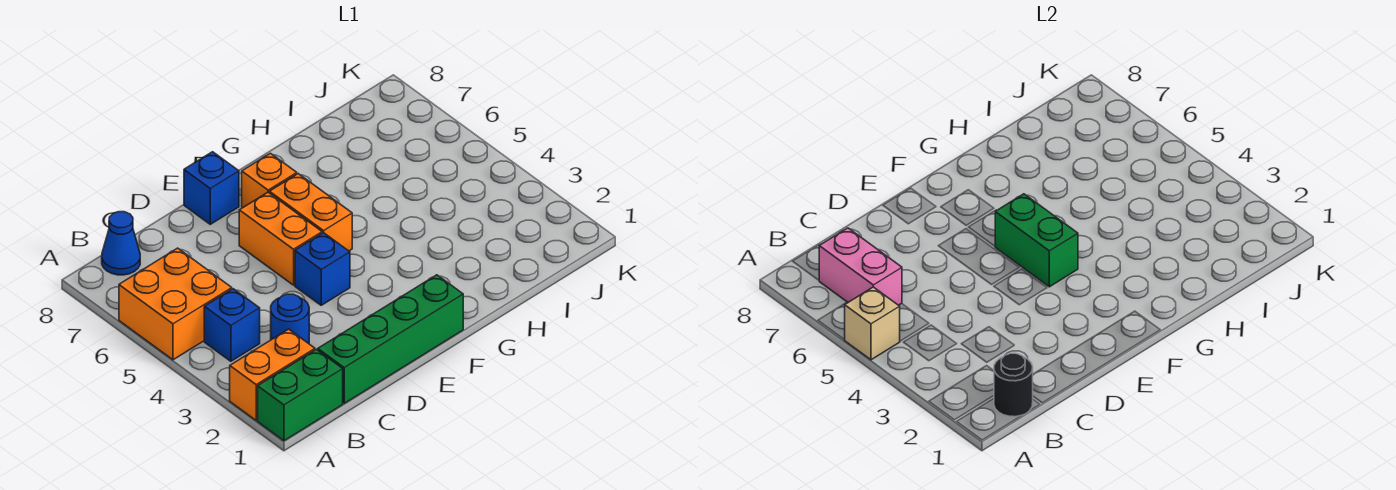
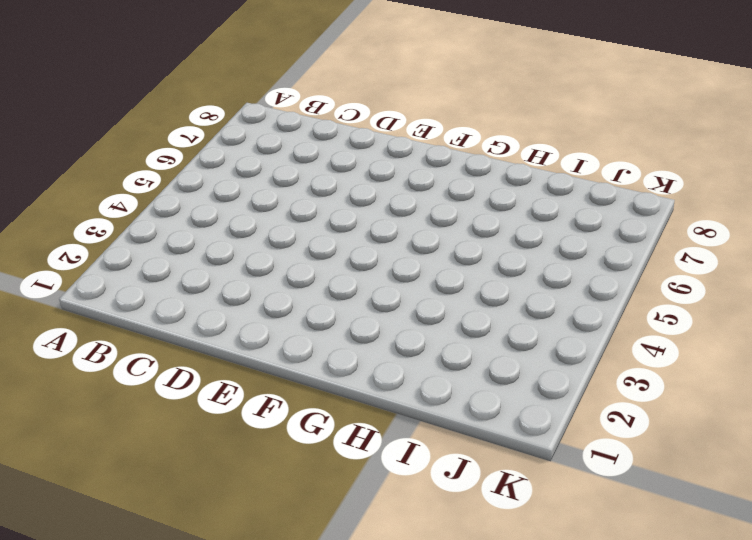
none -> green 1x2 brick [258,349,343,441]
none -> orange 1x2 brick [230,329,315,420]
none -> orange 2x2 brick [119,248,232,360]

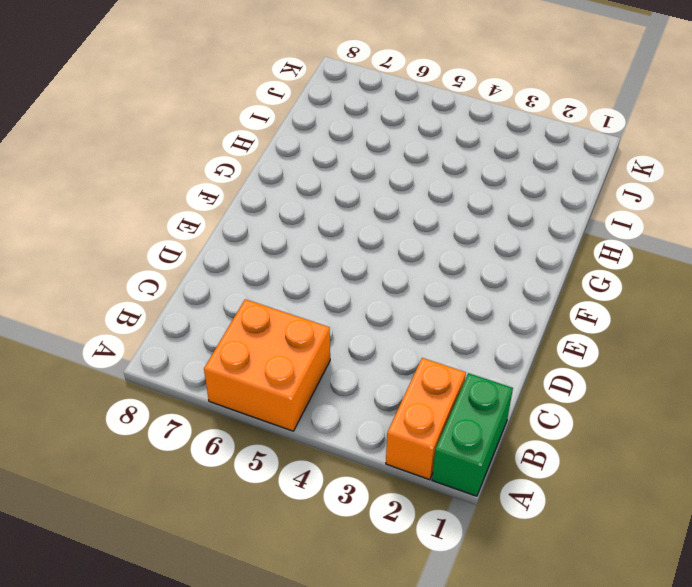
none -> blue 1x1 brick [204,289,260,361]
none -> blue 1x1 cone [102,212,140,275]
none -> green 1x4 brick [318,275,463,403]

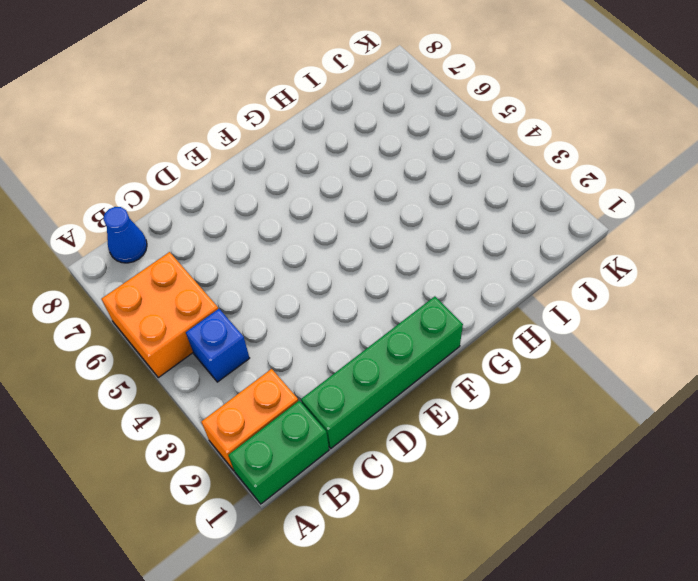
none -> blue 1x1 round brick [271,294,309,344]
none -> blue 1x1 brick [295,233,350,305]
none -> orange 1x2 brick [239,192,322,285]

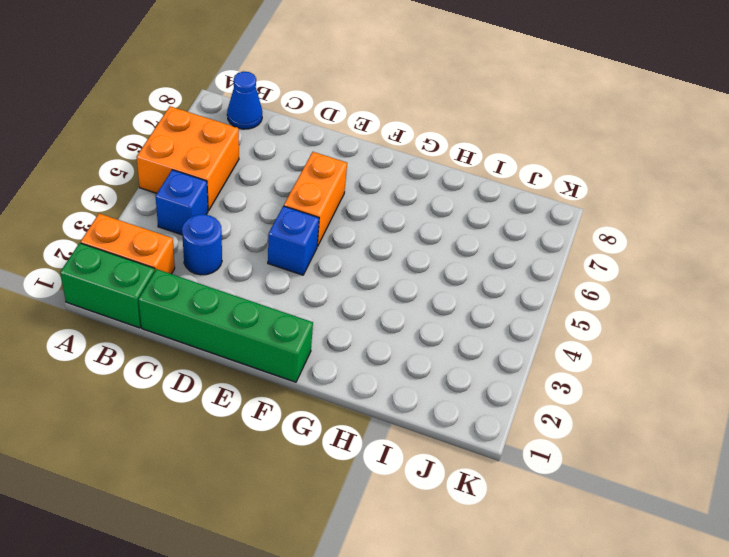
none -> blue 1x1 brick [184,152,239,224]
none -> orange 1x2 brick [269,174,352,251]
none -> orange 1x1 brick [242,153,297,208]

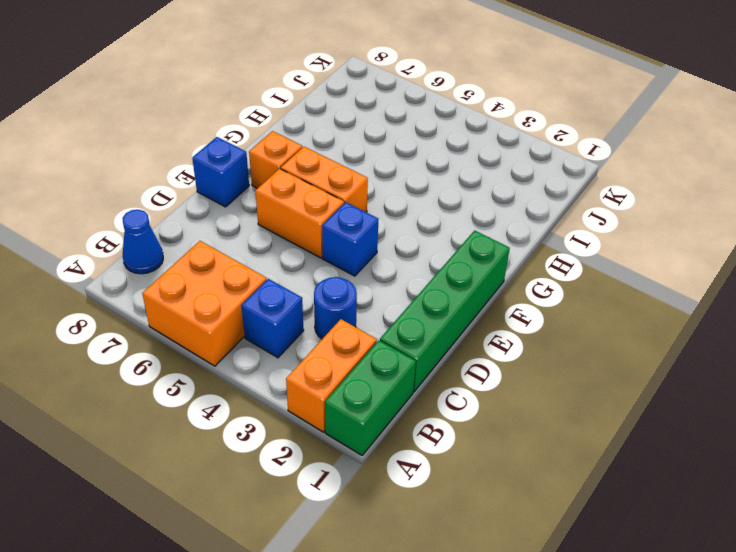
none -> tan 1x1 brick [845,287,900,360]
none -> black 1x1 round brick [994,353,1033,417]
none -> pink 1x2 brick [819,228,902,305]

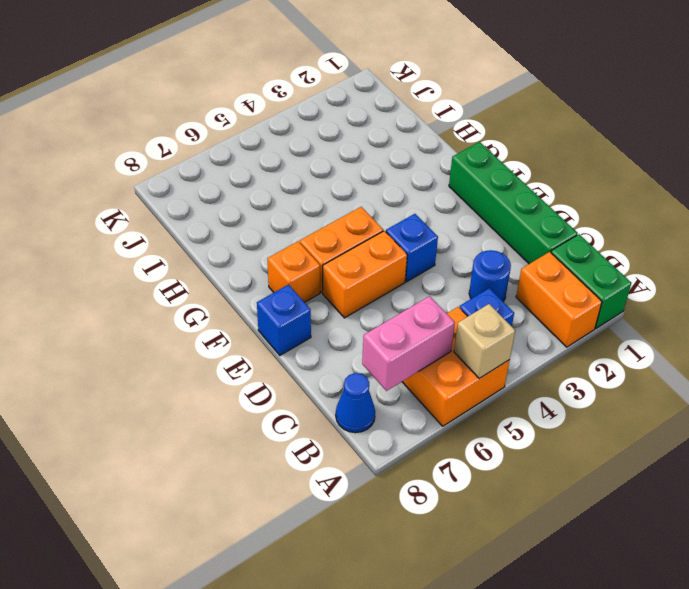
none -> black 1x1 round brick [994,353,1033,417]
none -> green 1x2 brick [995,194,1078,287]

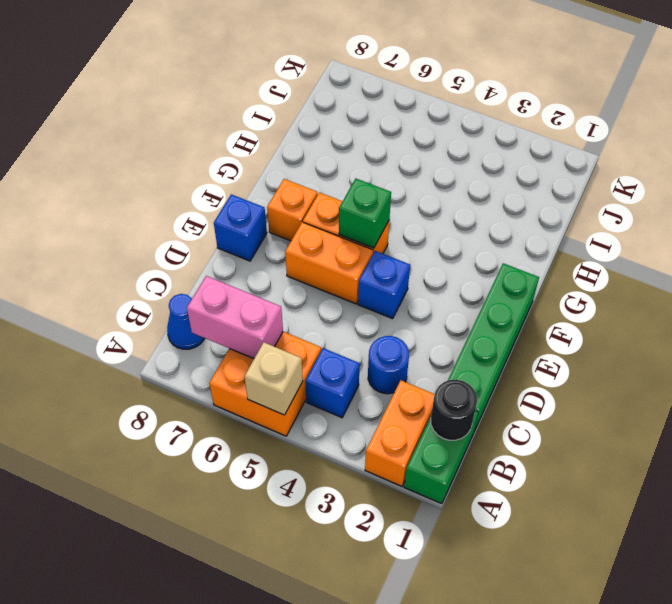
green 1x1 brick [339,179,391,248] -> green 1x2 brick [995,194,1078,287]

